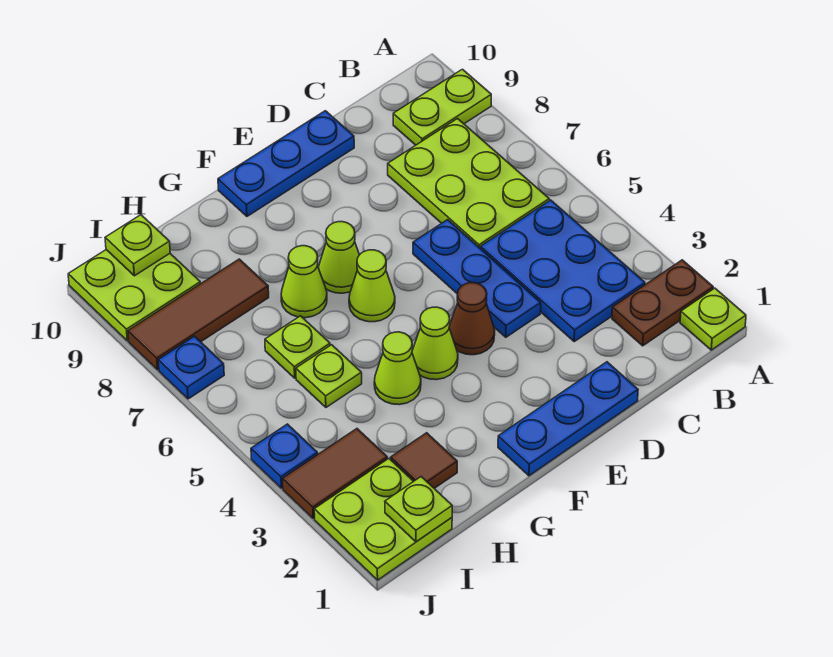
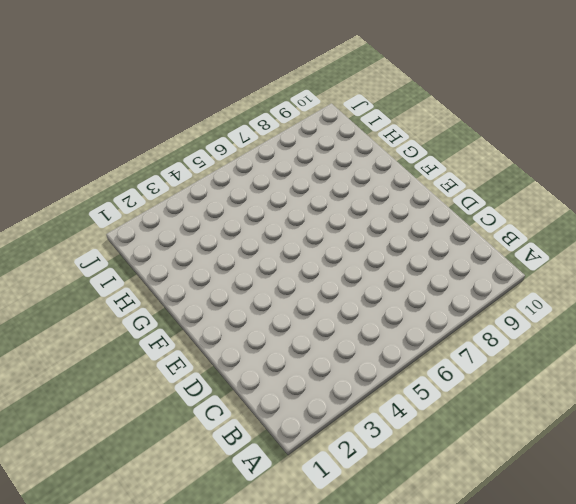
none -> lime 1x1 plate [680,288,746,350]
none -> brown 1x2 plate [612,260,713,346]
none -> lime 1x2 plate [393,69,491,145]

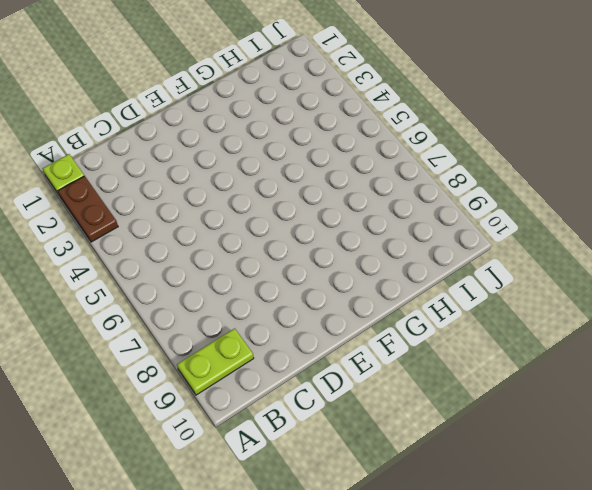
brown 1x2 plate [58,176,118,242] -> brown 1x2 plate turned to [612,260,713,346]
none -> blue 2x3 plate [481,200,645,341]
none -> lime 2x3 plate [388,119,549,249]
none -> blue 1x3 plate [498,362,638,476]

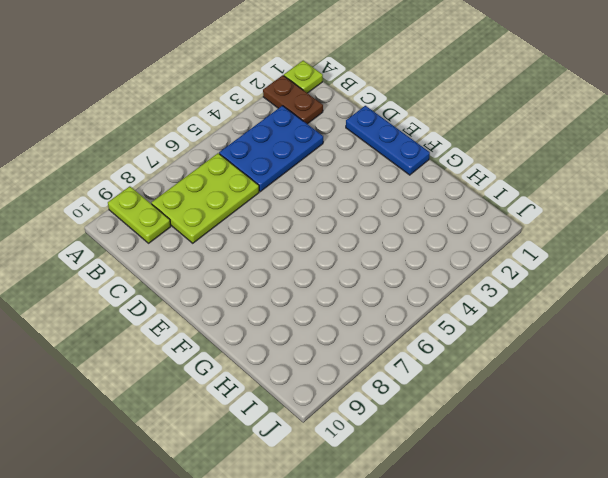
none -> blue 1x3 plate [413,220,541,337]
none -> blue 1x3 plate [218,111,354,216]
none -> brown 1x1 cone [449,283,495,355]

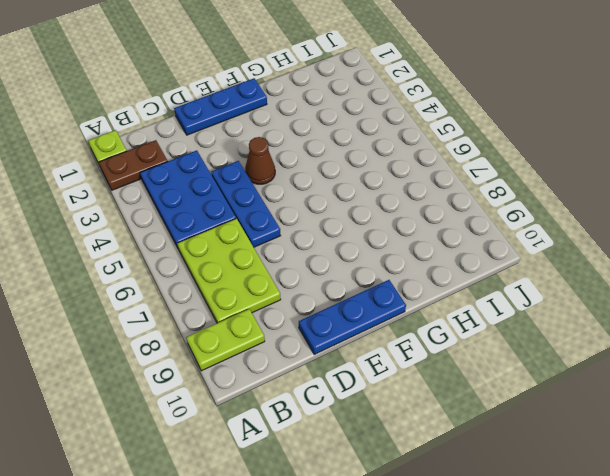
none -> lime 1x1 cone [412,307,458,380]
none -> lime 1x1 cone [349,250,395,322]
none -> lime 1x1 cone [319,222,359,293]

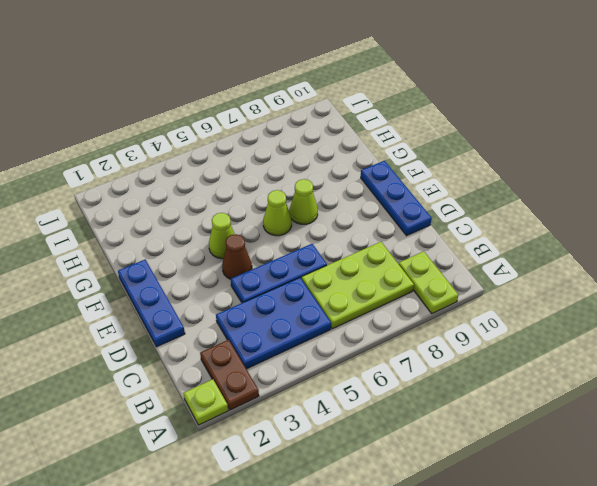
none -> lime 1x1 cone [374,332,421,405]
none -> lime 1x1 cone [281,246,327,318]
none -> brown 1x1 tile [391,433,457,488]

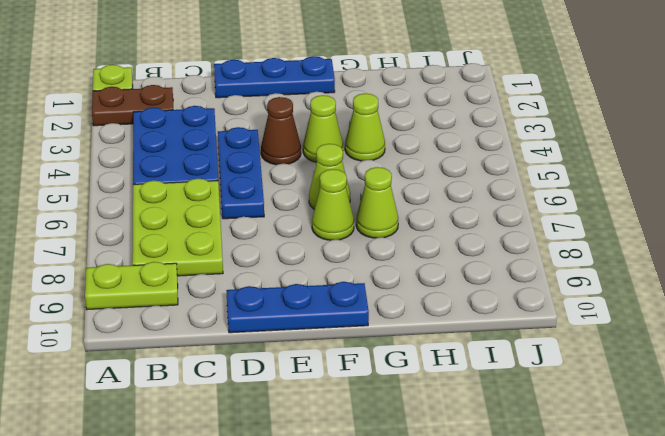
none -> brown 1x1 tile [391,433,457,488]
none -> lime 1x1 plate [296,345,362,407]
none -> lime 1x1 plate [265,316,330,378]

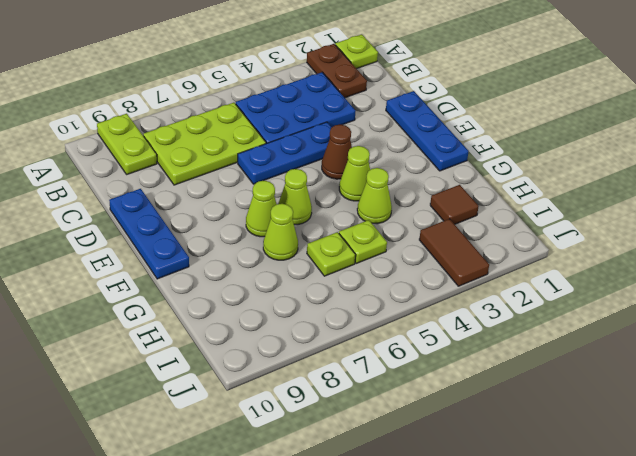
none -> brown 1x3 tile [128,259,269,370]
none -> lime 2x2 plate [314,459,452,580]
none -> lime 2x2 plate [68,250,201,341]

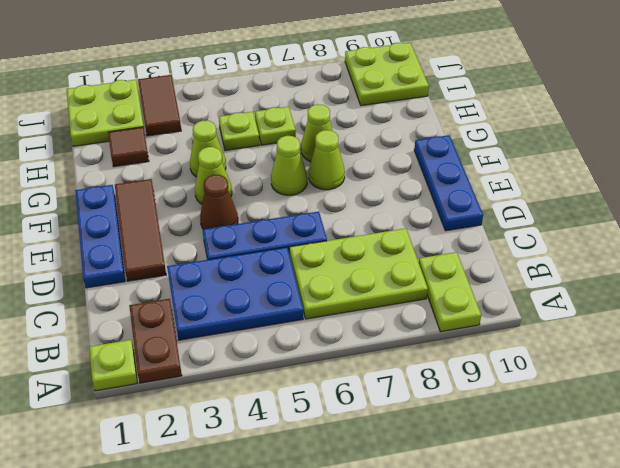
brown 1x3 tile [115,179,166,281] -> brown 1x3 tile moved to [128,259,269,370]
none -> blue 1x1 plate [251,424,318,488]
none -> blue 1x1 plate [158,336,224,399]
none -> lime 1x1 plate [385,477,452,542]

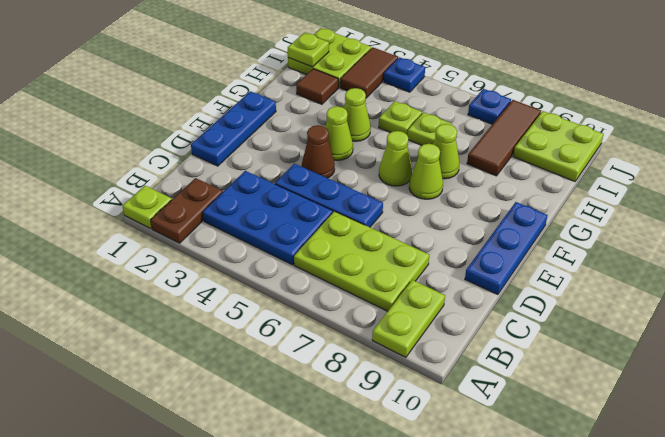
none -> lime 1x1 plate [105,215,170,276]

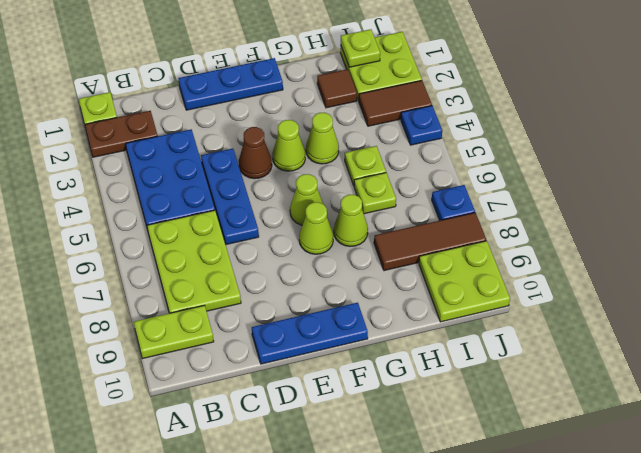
none -> lime 1x1 plate [105,215,170,276]

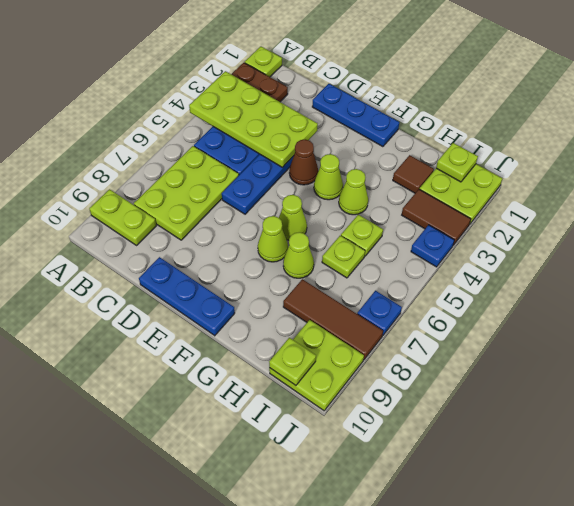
lime 2x4 plate [189,71,318,168] -> none

